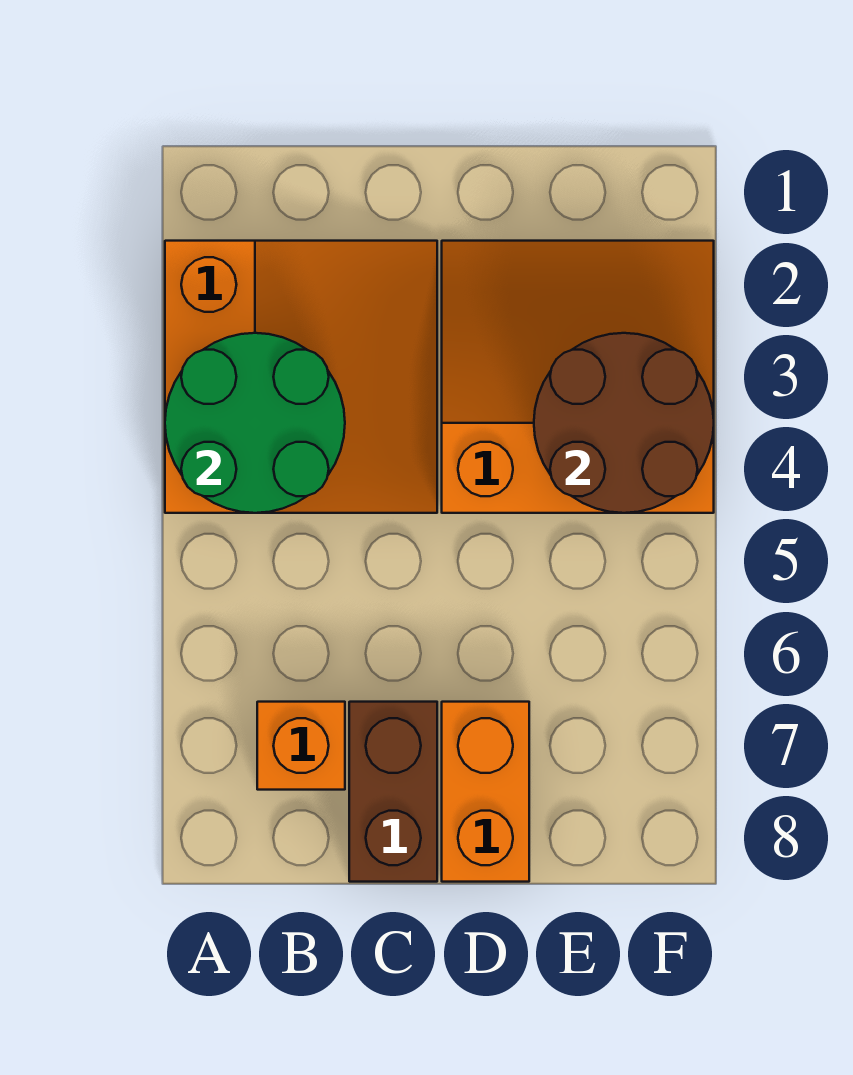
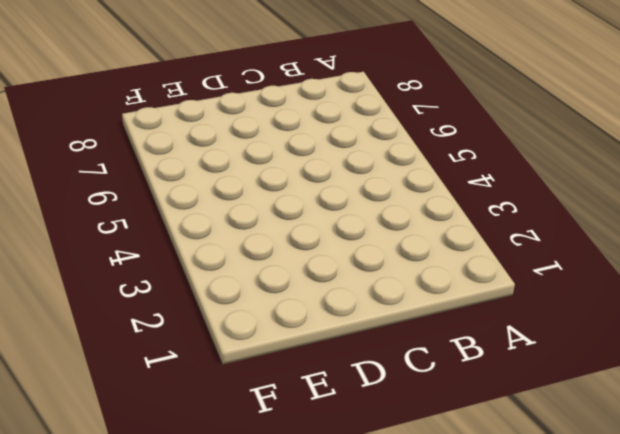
none -> orange 3x3 slope [165,241,437,513]
none -> orange 1x1 brick [257,702,345,790]

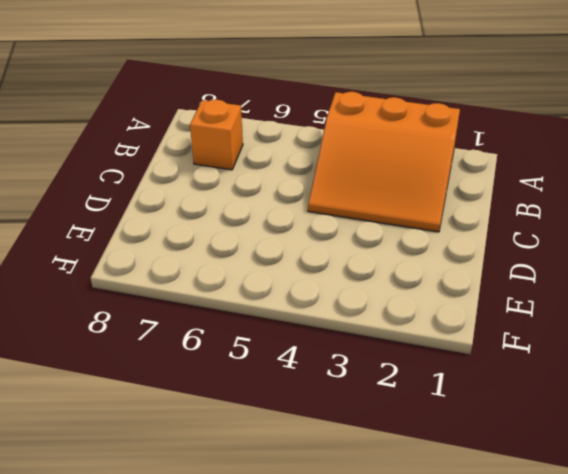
none -> brown 1x2 brick [349,702,437,882]
none -> orange 3x3 slope [442,241,714,513]

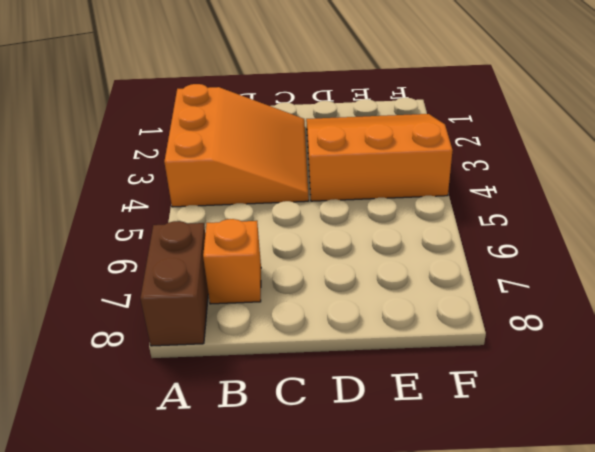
brown 1x2 brick [140,221,208,346] -> brown 1x2 brick moved to [349,702,437,882]
none -> orange 1x2 brick [442,702,529,882]
none -> green 2x2 round brick [165,333,345,513]

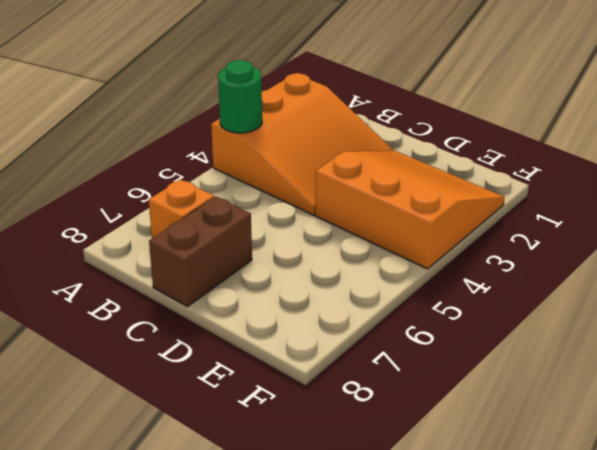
green 1x1 round brick [218,60,262,133] -> green 2x2 round brick [165,333,345,513]
none -> orange 1x2 brick [442,702,529,882]
none -> brown 2x2 round brick [534,333,714,513]

